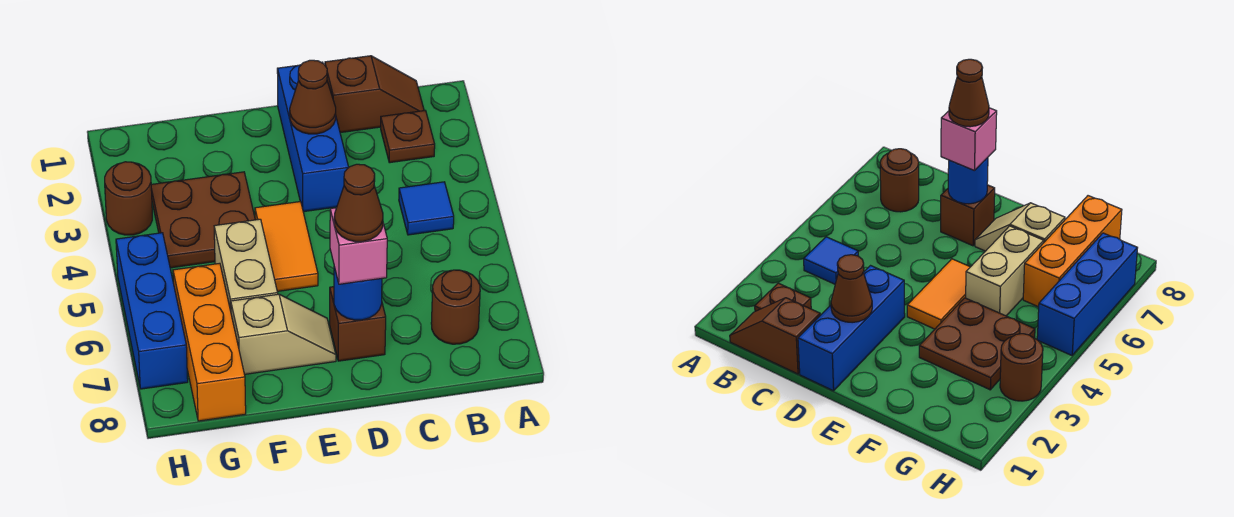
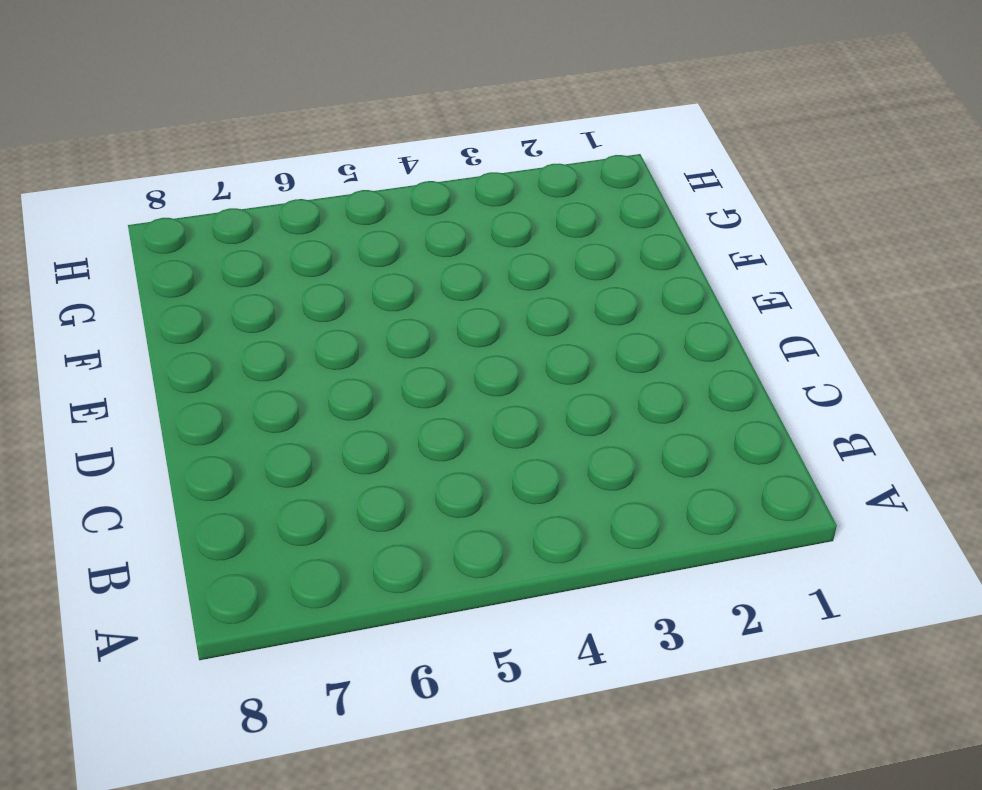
none -> brown 1x2 slope [325,56,424,133]
none -> brown 1x1 plate [381,111,435,163]
none -> blue 1x1 tile [399,182,454,235]

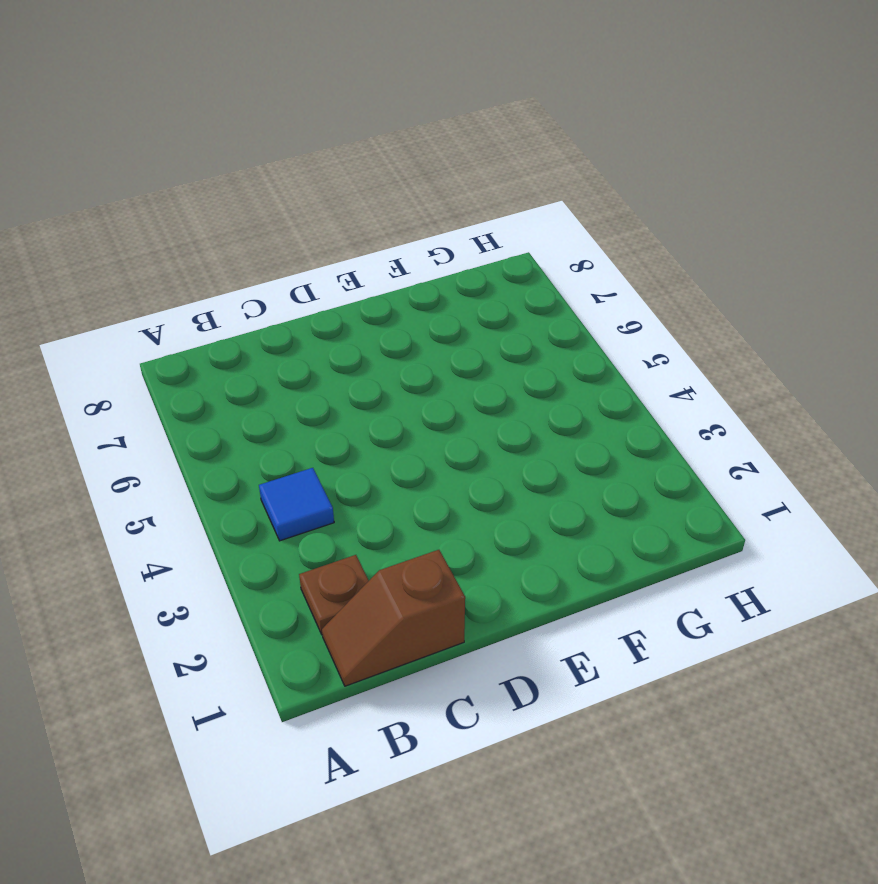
none -> brown 1x1 round brick [431,270,480,344]
none -> blue 1x3 brick [277,62,349,212]
none -> brown 1x1 brick [330,287,386,361]

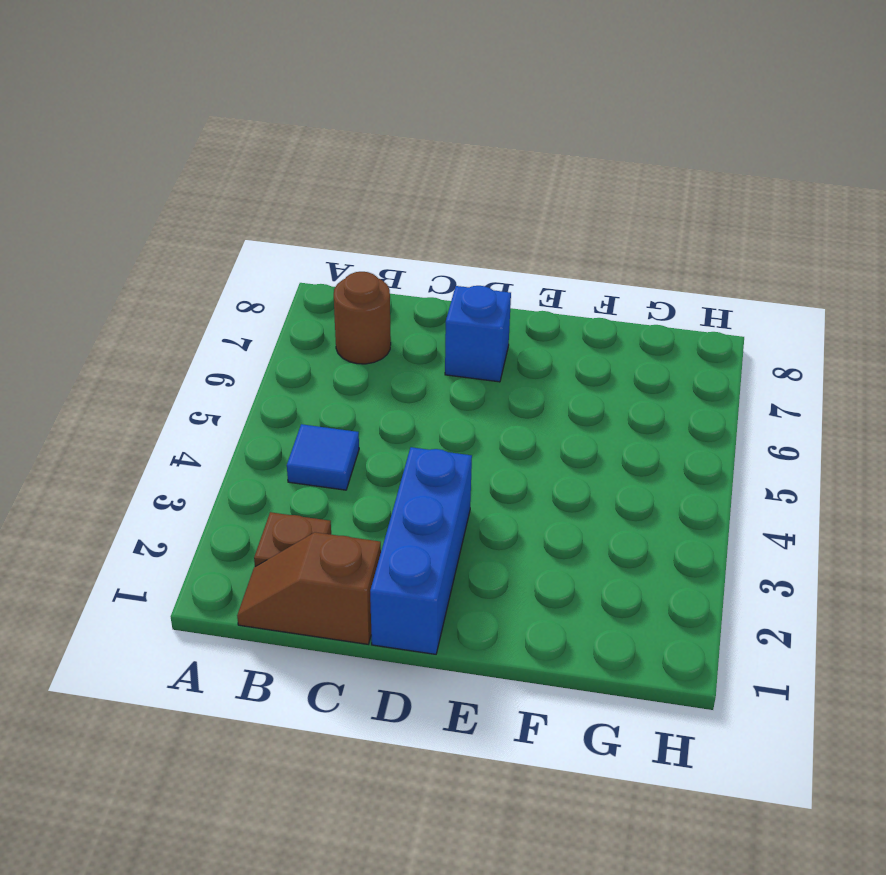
blue 1x1 brick [445,286,511,382] -> brown 1x1 brick [330,287,386,361]
none -> orange 1x2 tile [255,202,318,291]
none -> tan 1x2 slope [231,294,336,374]
none -> brown 2x2 plate [151,172,255,268]

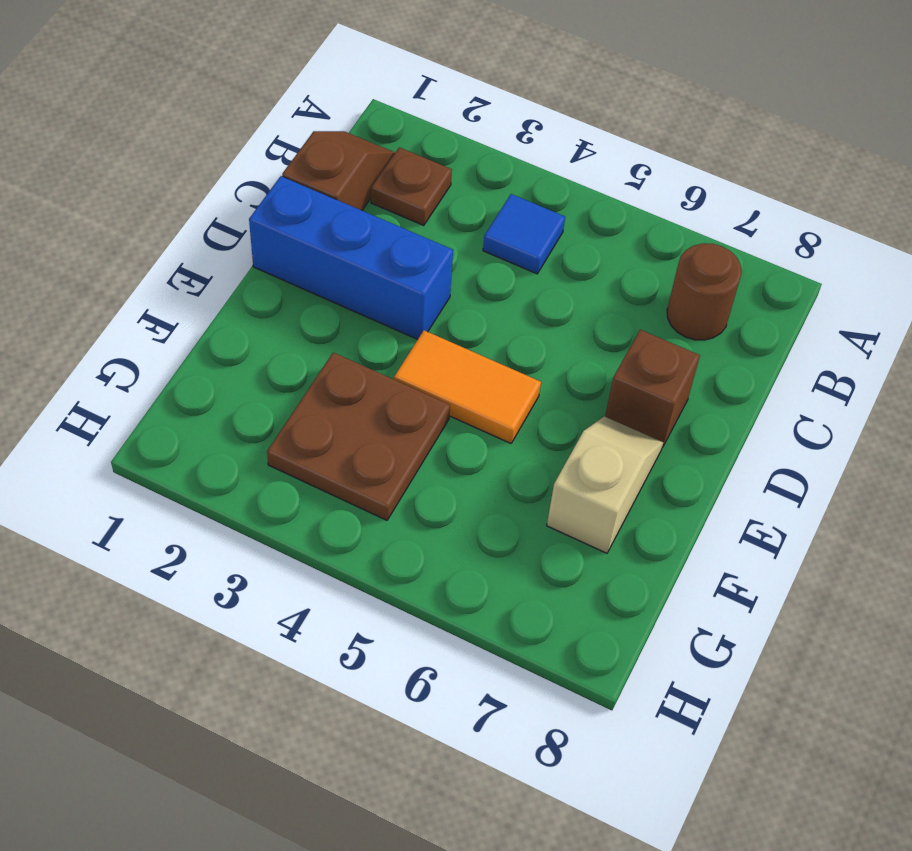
none -> tan 1x2 brick [214,219,278,311]
none -> orange 1x3 brick [173,263,246,421]
none -> brown 1x1 round brick [105,162,152,235]

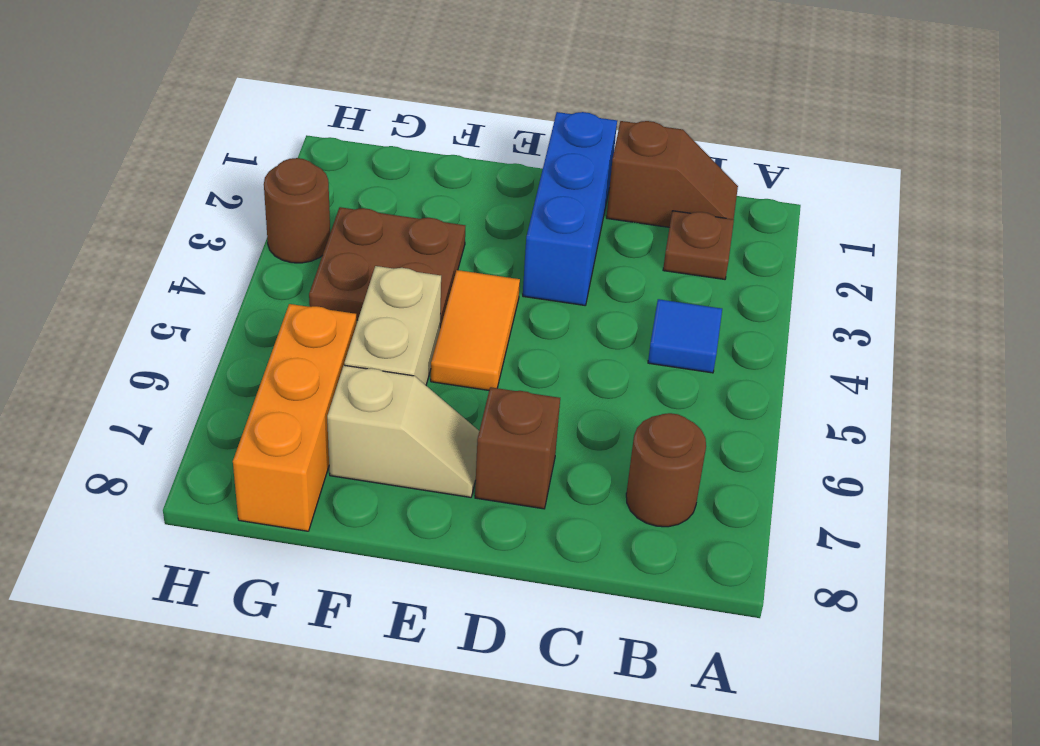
none -> blue 1x3 brick [116,233,188,389]
none -> brown 1x1 cone [290,60,336,134]
none -> blue 1x1 round brick [334,267,382,320]

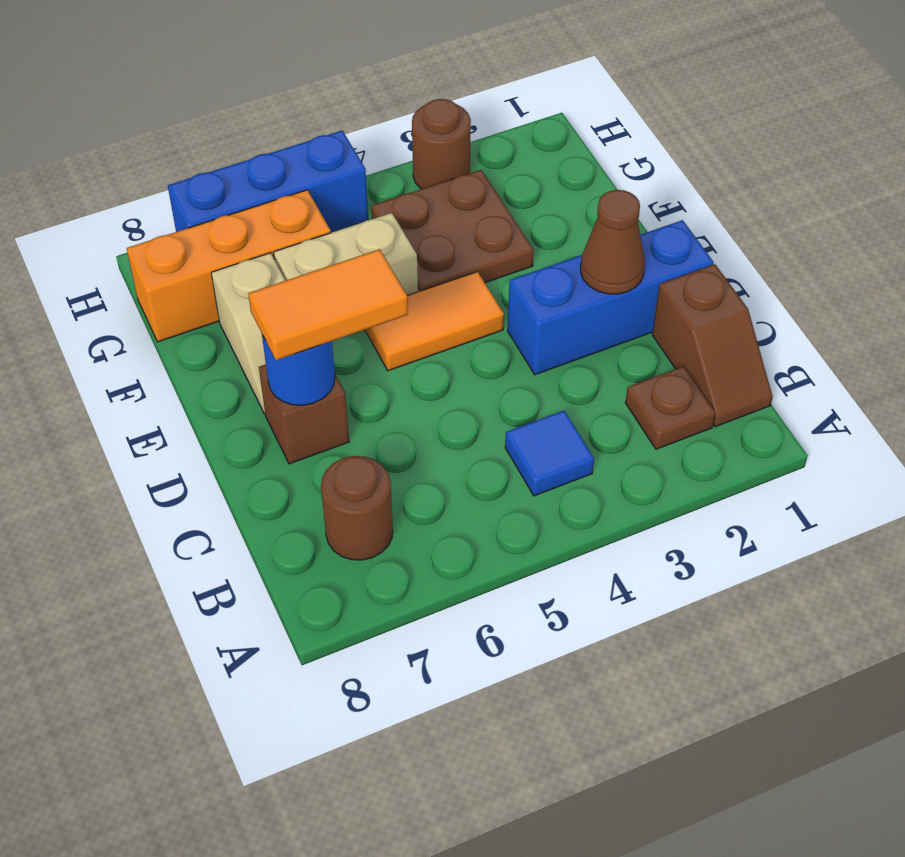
orange 1x2 tile [248,249,408,360] -> pink 1x1 brick [330,208,387,284]
none -> brown 1x1 cone [334,164,383,242]

